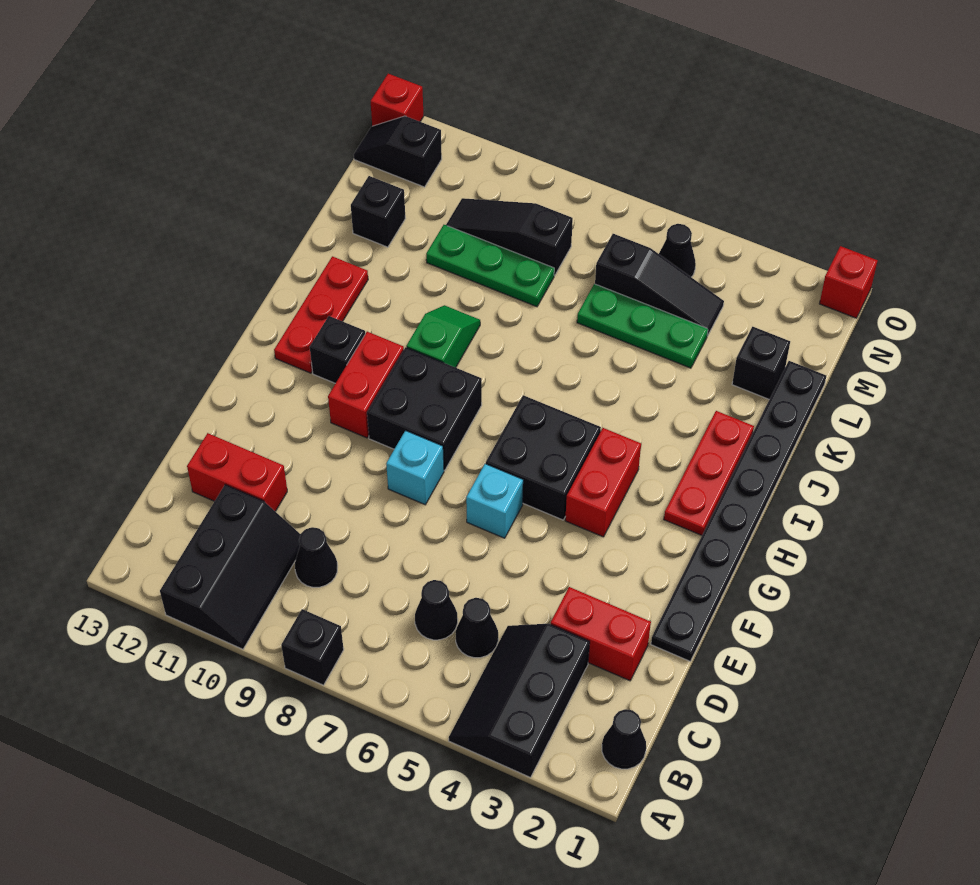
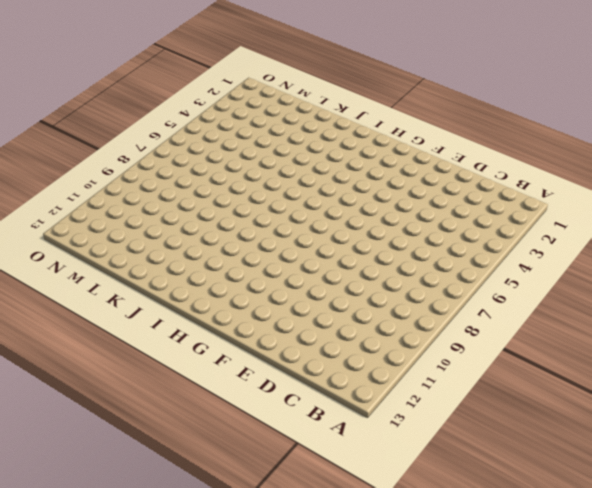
none -> black 2x3 slope [449,624,590,777]
none -> black 1x1 brick [281,609,344,685]
none -> black 2x3 slope [160,485,300,649]
none -> black 1x1 cone [602,709,646,769]

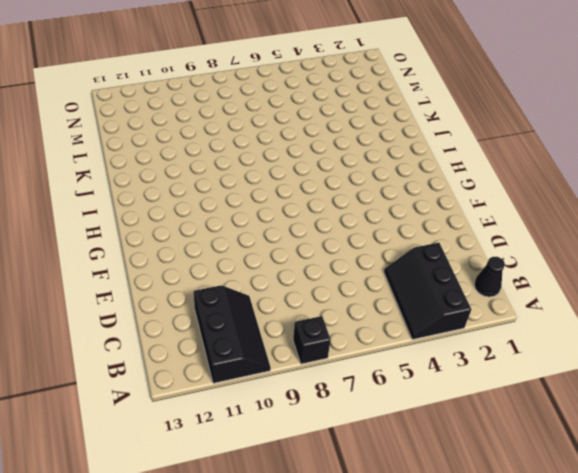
none -> black 1x1 cone [455,598,498,658]
none -> black 1x1 cone [415,580,458,640]
none -> black 1x1 cone [295,527,338,587]
none -> red 1x2 brick [551,587,651,681]

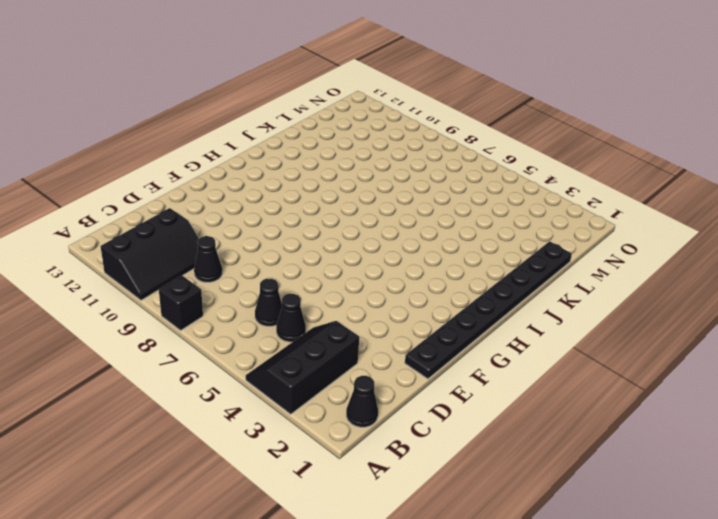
none -> red 1x2 brick [551,587,651,681]
none -> red 1x2 brick [187,433,287,511]
none -> cyan 1x1 brick [466,464,523,538]
none -> cyan 1x1 brick [386,431,444,505]

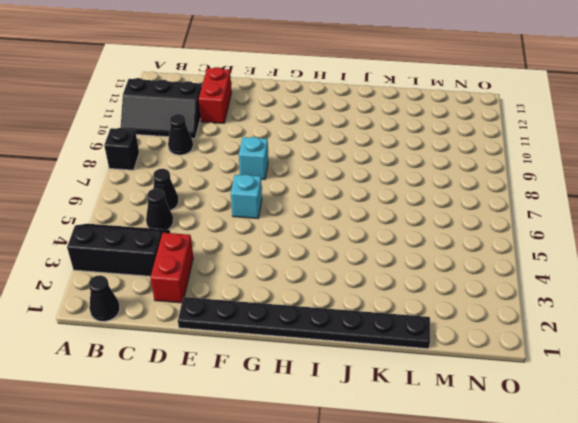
none -> red 1x2 brick [565,428,641,537]
none -> black 2x2 brick [486,395,601,520]
none -> black 2x2 brick [367,347,482,470]
none -> red 1x2 brick [328,332,404,438]

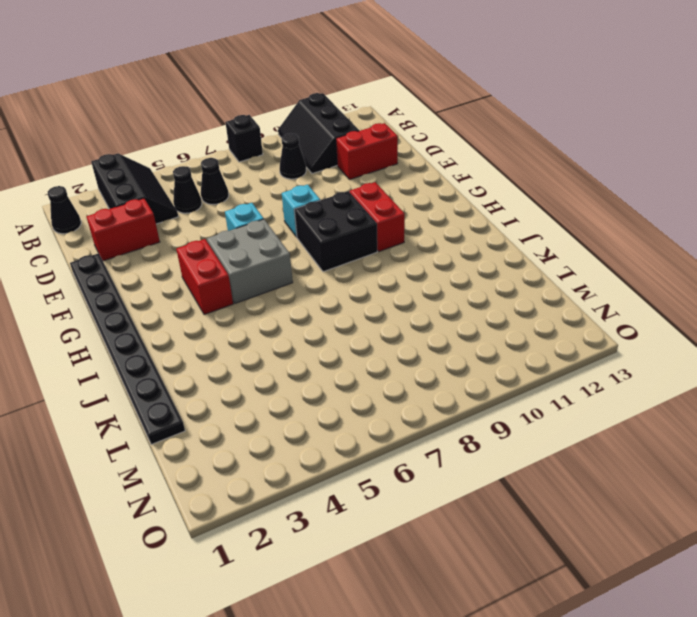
grey 2x2 brick [207,219,293,303] -> black 2x2 brick [486,395,601,520]
none -> red 1x3 plate [664,411,754,535]
none -> black 1x1 brick [310,316,365,383]
none -> red 1x3 plate [274,256,368,373]
none -> green 1x2 slope [406,305,480,368]

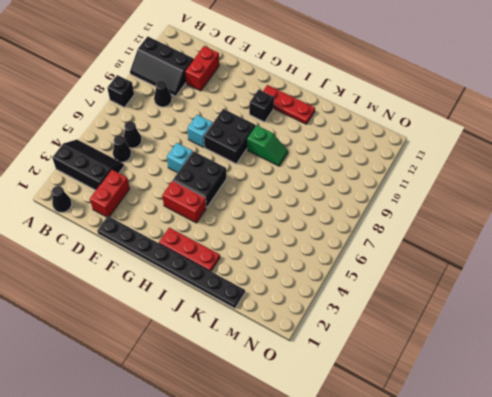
none -> red 1x2 brick [328,332,404,438]
none -> black 1x1 brick [732,327,790,399]
none -> green 1x3 plate [577,284,708,368]
none -> green 1x3 plate [426,225,554,307]

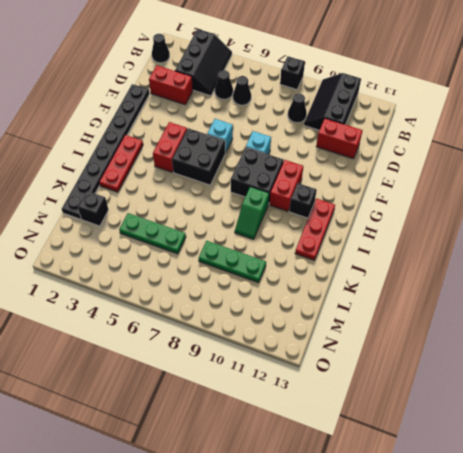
none -> black 1x1 brick [351,176,405,247]
none -> black 1x3 slope [595,234,724,336]
none -> black 1x3 slope [446,198,573,275]
none -> black 1x1 cone [659,224,696,277]

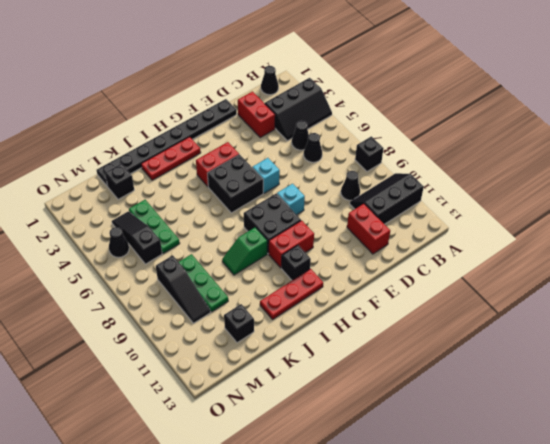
none -> black 1x2 slope [354,116,442,187]
none -> red 1x1 brick [819,246,878,318]
none -> red 1x1 brick [371,74,424,126]

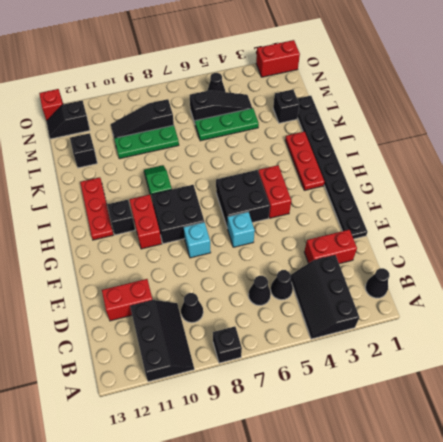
red 1x2 brick [256,40,300,77] -> red 1x1 brick [819,246,878,318]

